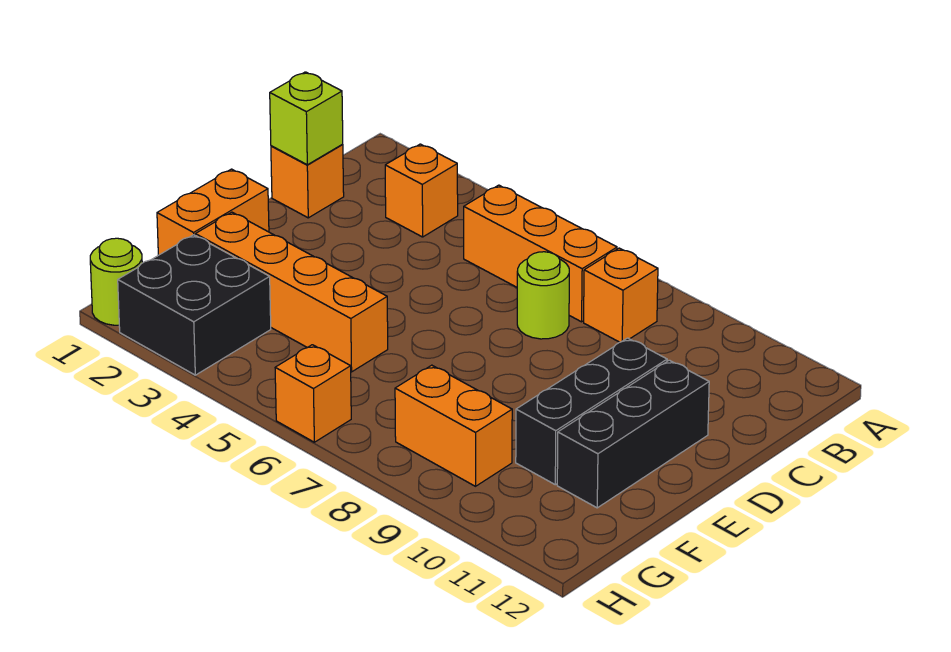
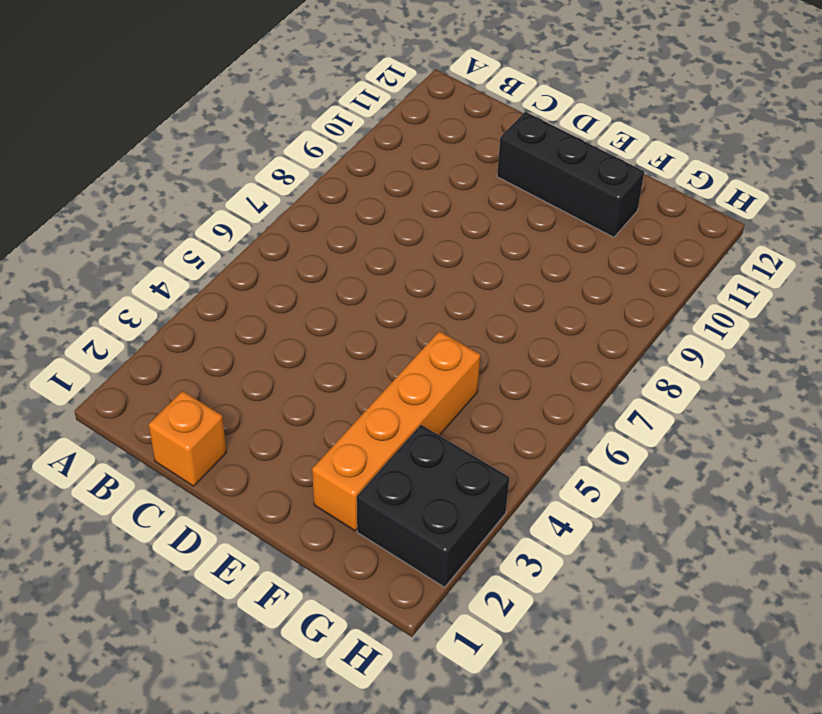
none -> orange 1x1 brick [385,144,458,237]
none -> orange 1x3 brick [464,185,617,322]
none -> orange 1x1 brick [584,248,658,342]

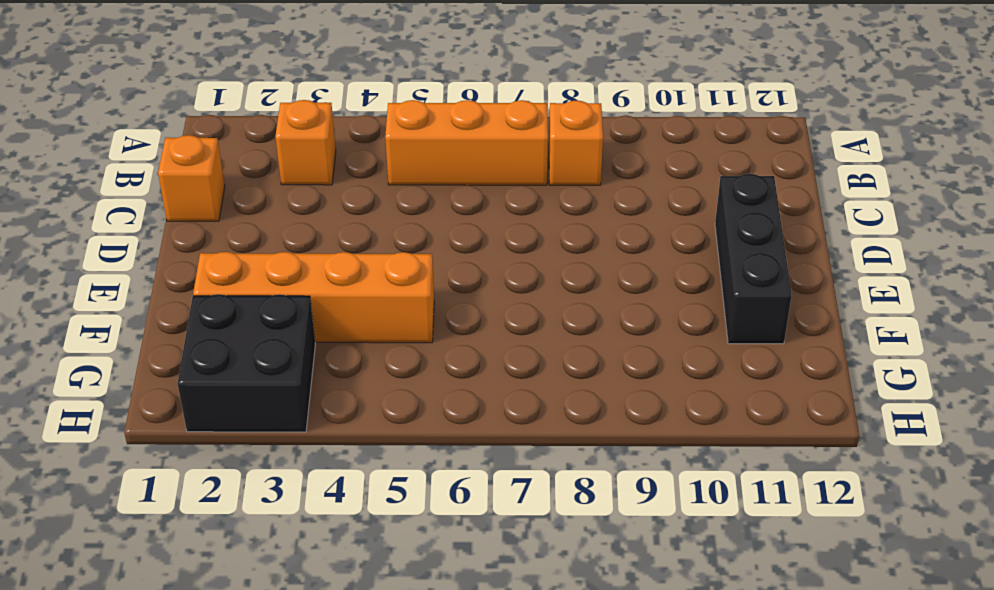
none -> lime 1x1 round brick [517,252,569,339]
none -> black 1x3 brick [516,338,667,485]
none -> orange 1x2 brick [157,169,269,255]

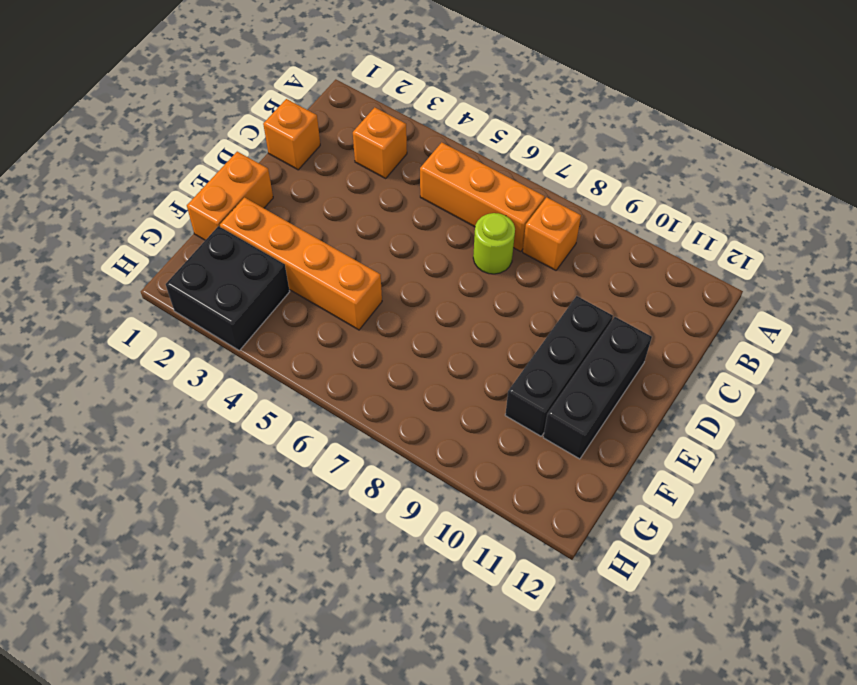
none -> orange 1x2 brick [395,365,512,486]
none -> lime 1x1 round brick [90,238,142,325]
none -> orange 1x1 brick [275,345,351,442]

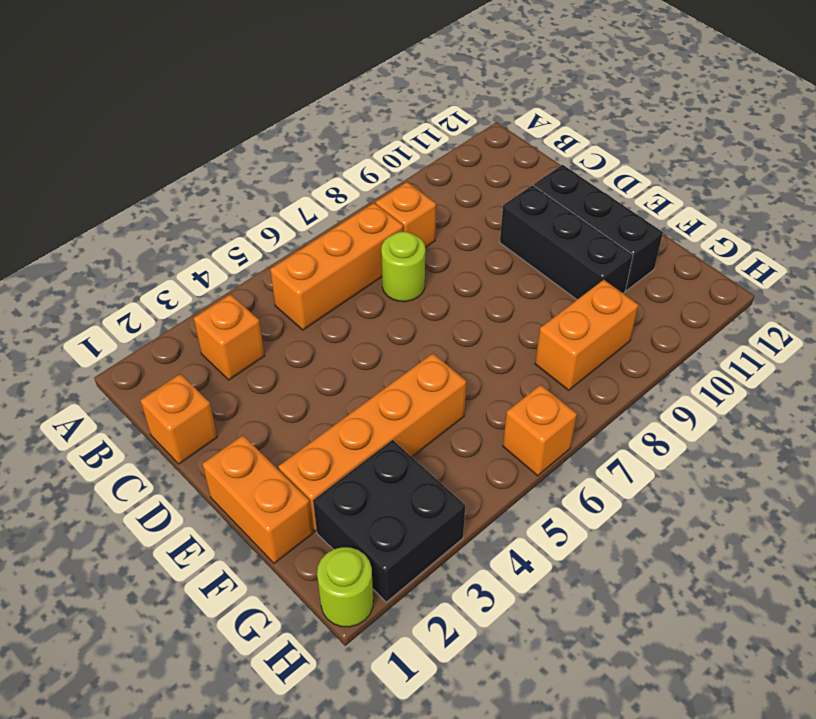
none -> lime 1x1 brick [270,72,343,165]

